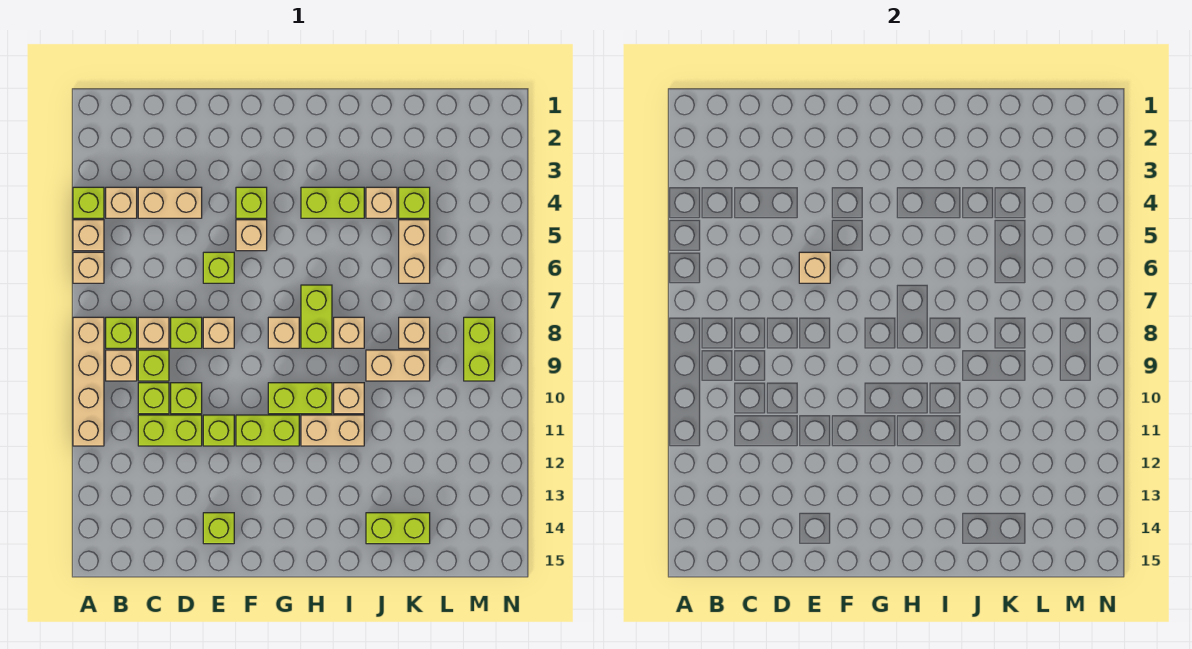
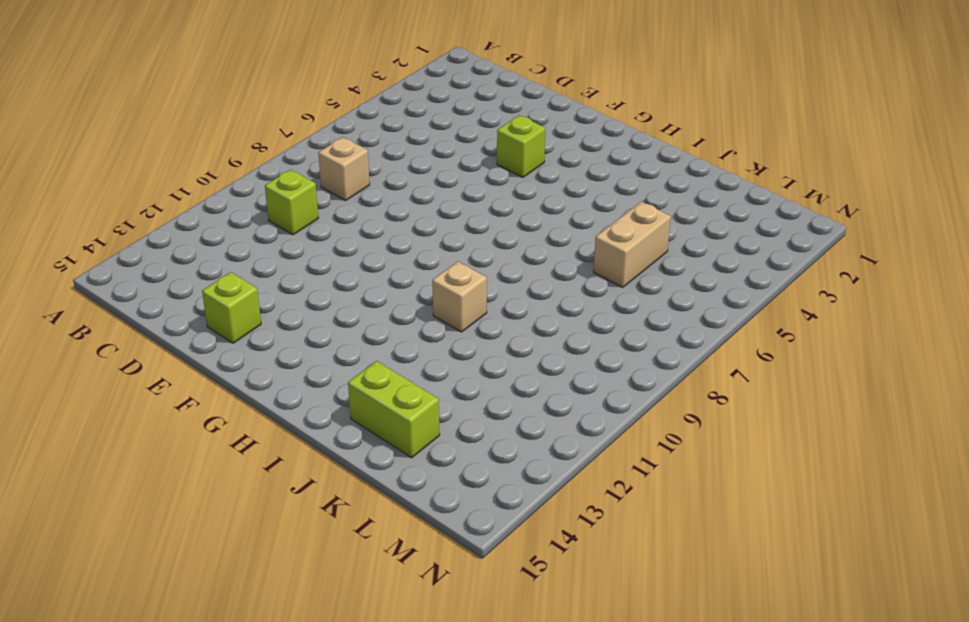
none -> lime 1x1 brick [73,187,104,218]
none -> tan 1x1 brick [73,220,104,251]
none -> tan 1x1 brick [73,252,104,283]
none -> tan 1x4 brick [73,317,104,446]

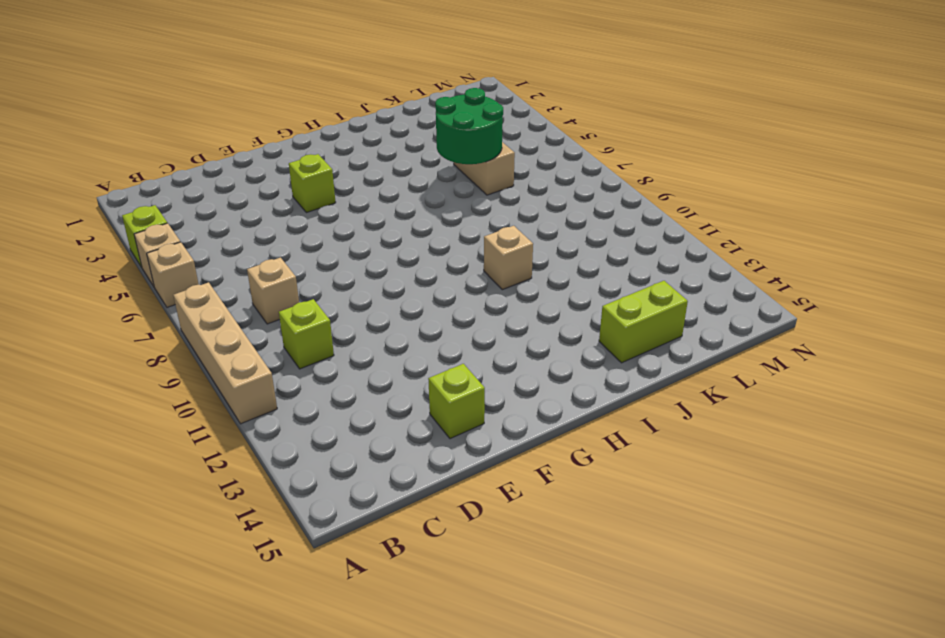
green 2x2 round brick [435,88,503,164] -> none
none -> tan 1x1 brick [106,187,137,218]
none -> lime 1x1 brick [106,317,137,348]
none -> tan 1x1 brick [106,350,137,381]
none -> tan 1x2 brick [138,187,202,218]

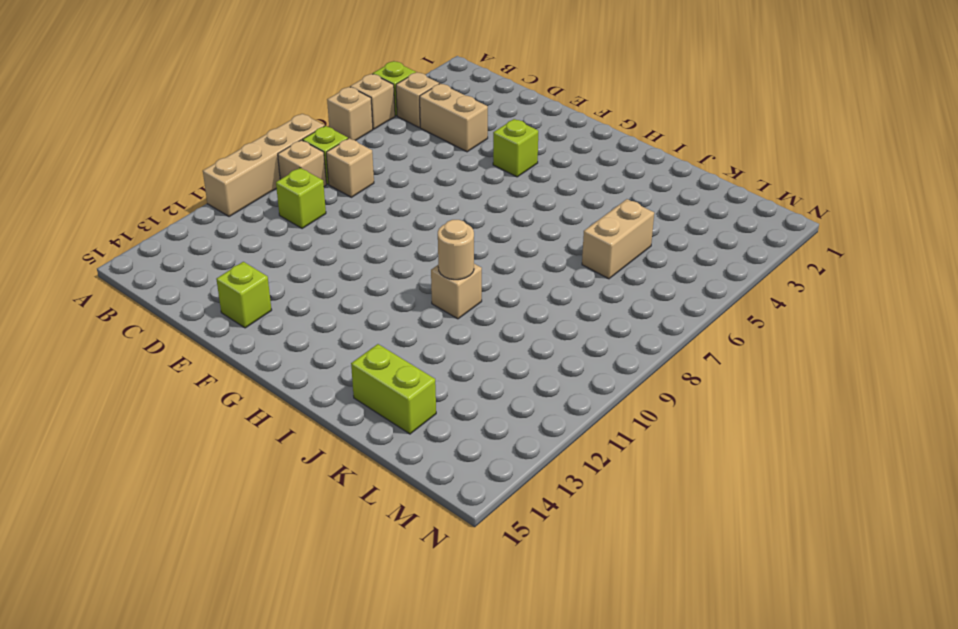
tan 1x1 round brick [438,220,474,280] -> none
none -> lime 1x1 brick [138,350,169,381]
none -> lime 1x2 brick [138,415,202,446]
none -> lime 1x1 brick [171,317,202,348]
none -> lime 1x1 brick [171,383,202,414]

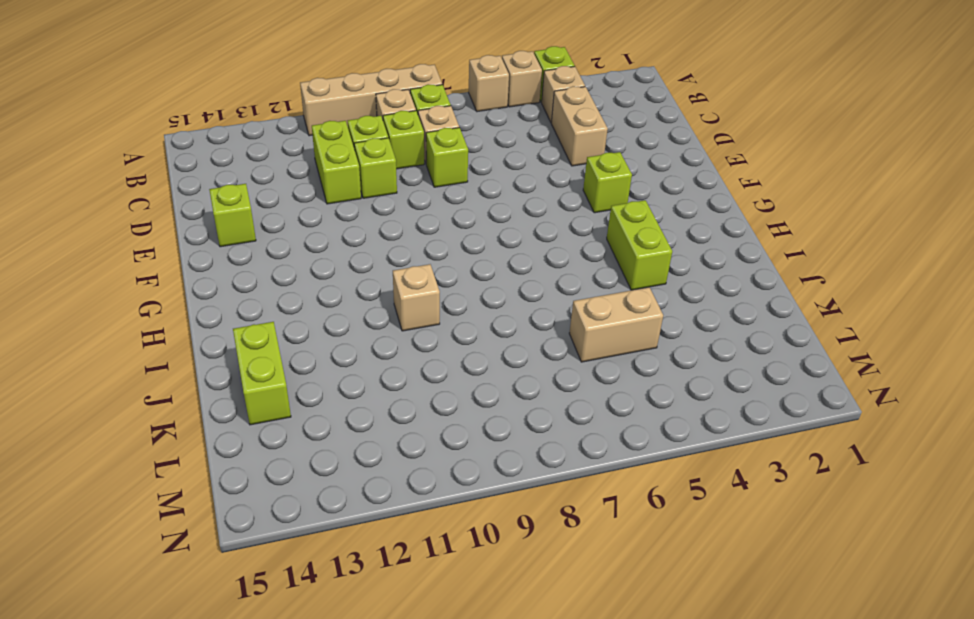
none -> lime 1x1 brick [203,252,234,283]
none -> tan 1x1 brick [203,317,234,348]
none -> lime 1x1 brick [203,415,234,446]
none -> tan 1x1 brick [236,220,267,251]

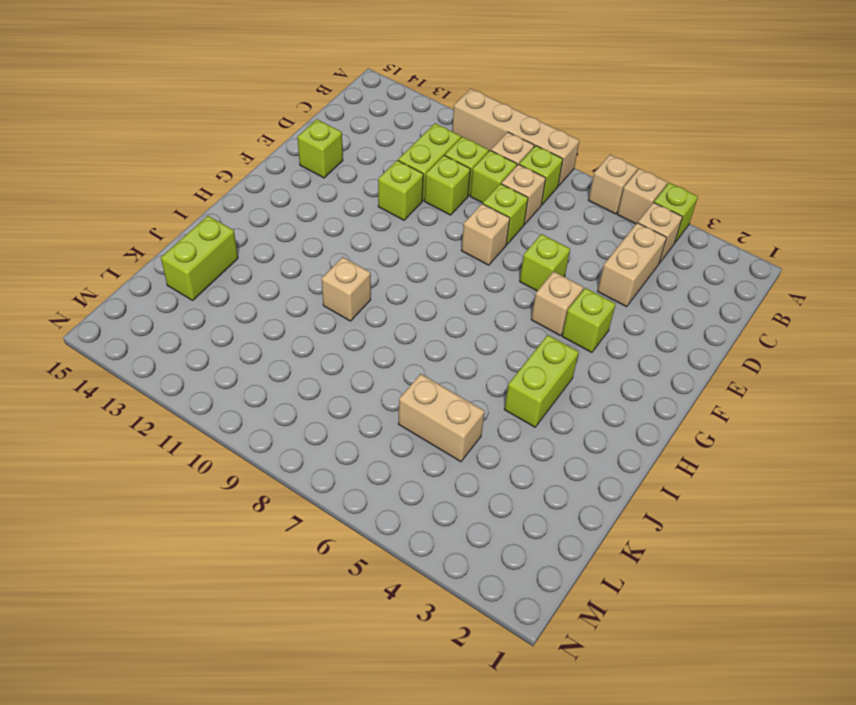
none -> lime 1x2 brick [236,415,299,446]
none -> tan 1x1 brick [268,317,299,348]
none -> lime 1x2 brick [268,383,332,414]
none -> lime 1x2 brick [301,285,332,348]

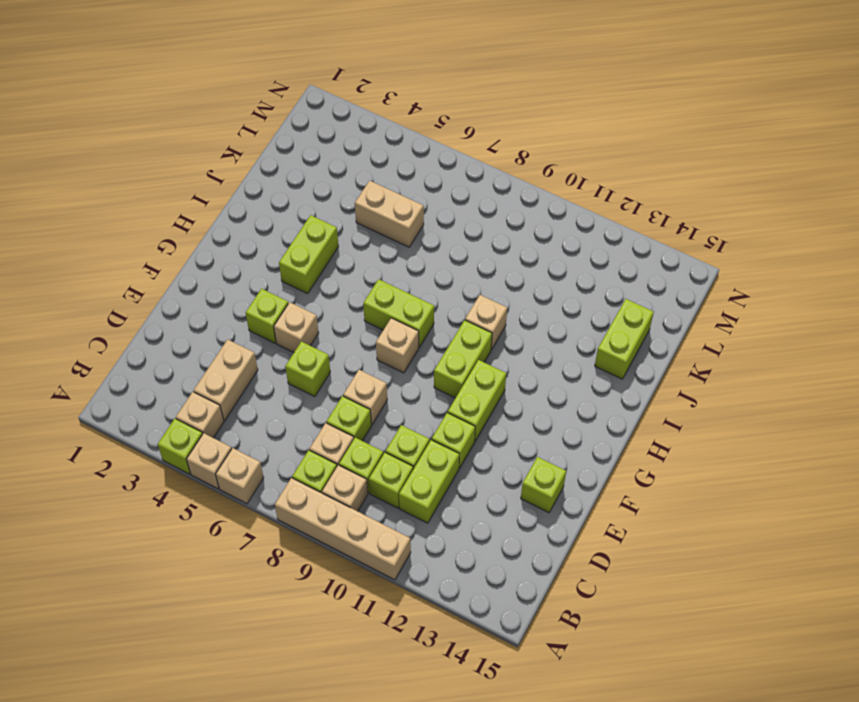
none -> tan 1x2 brick [301,415,364,446]
none -> tan 1x1 brick [334,317,364,348]
none -> tan 1x1 brick [366,187,397,218]
none -> tan 1x2 brick [366,350,430,381]

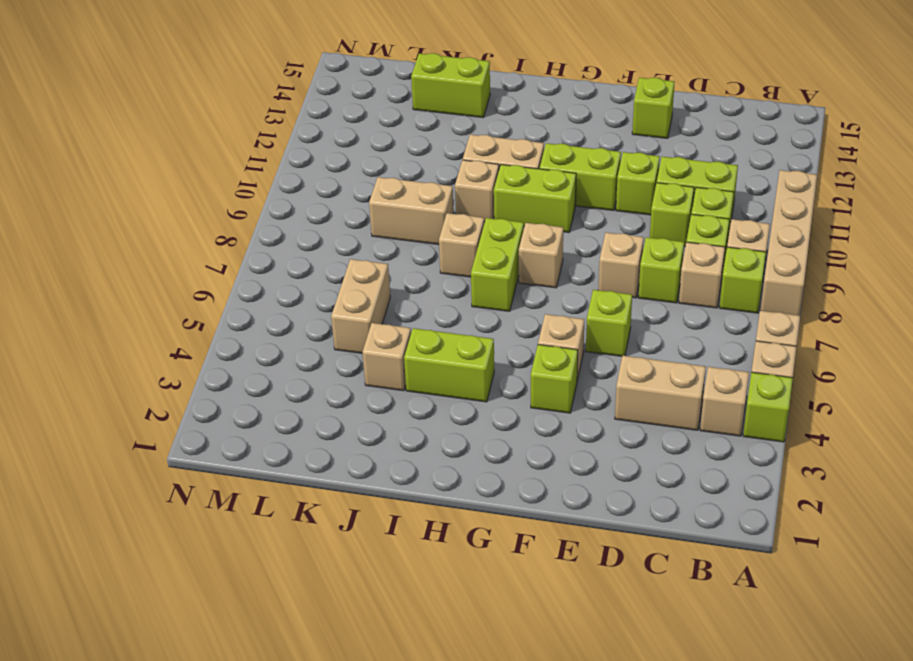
none -> lime 1x1 brick [399,187,430,218]
none -> tan 1x1 brick [399,317,430,348]
none -> lime 1x2 brick [464,317,495,381]
none -> tan 1x1 brick [799,252,830,283]

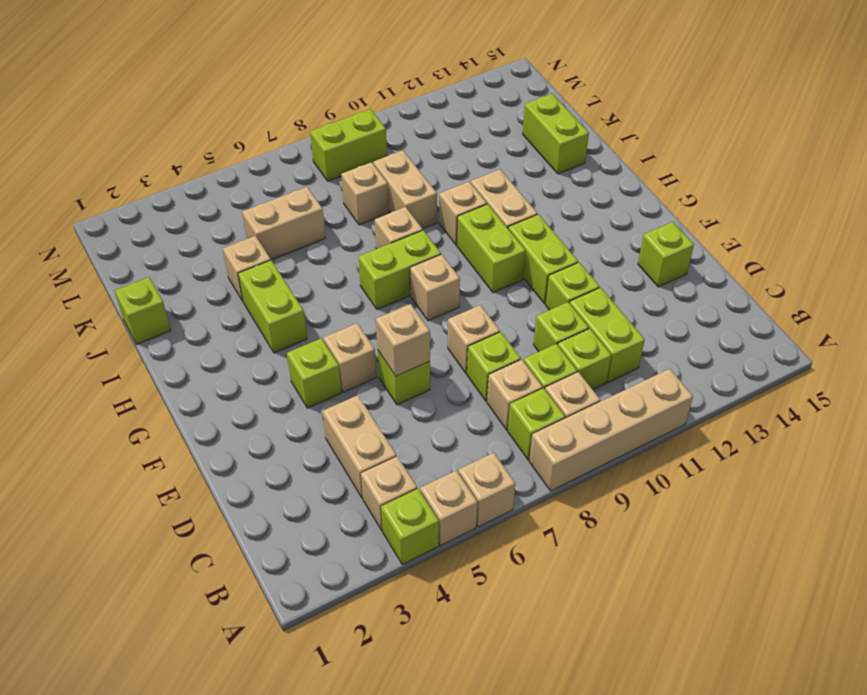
lime 1x1 brick [115,277,171,344] -> lime 1x1 brick moved to [399,187,430,218]

